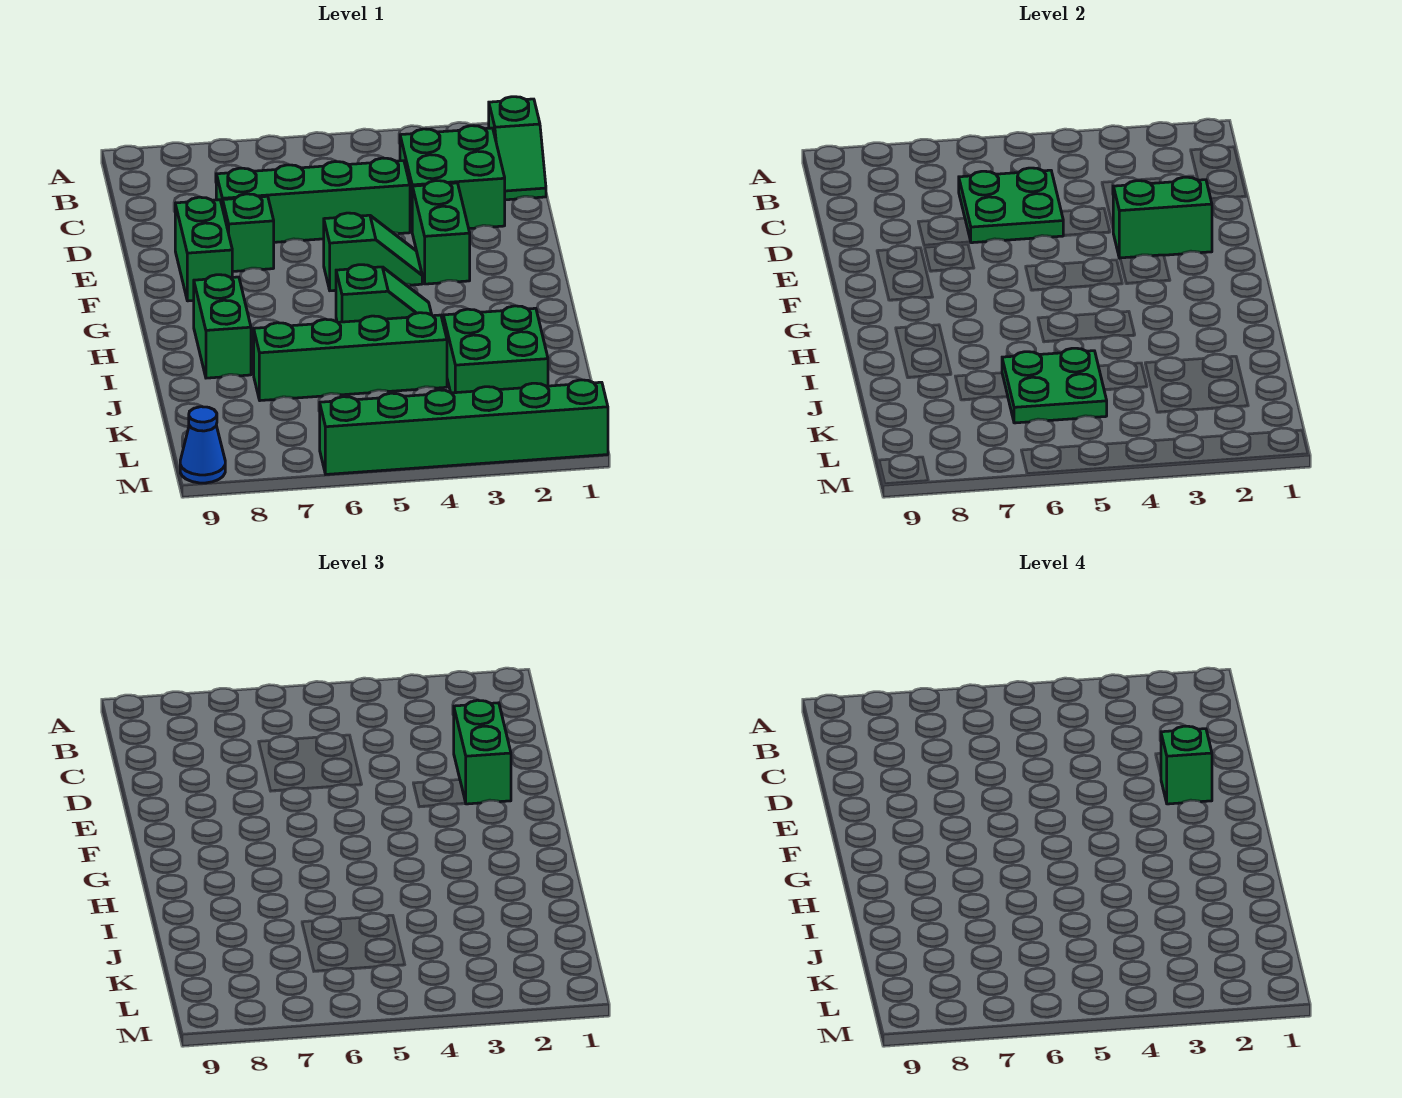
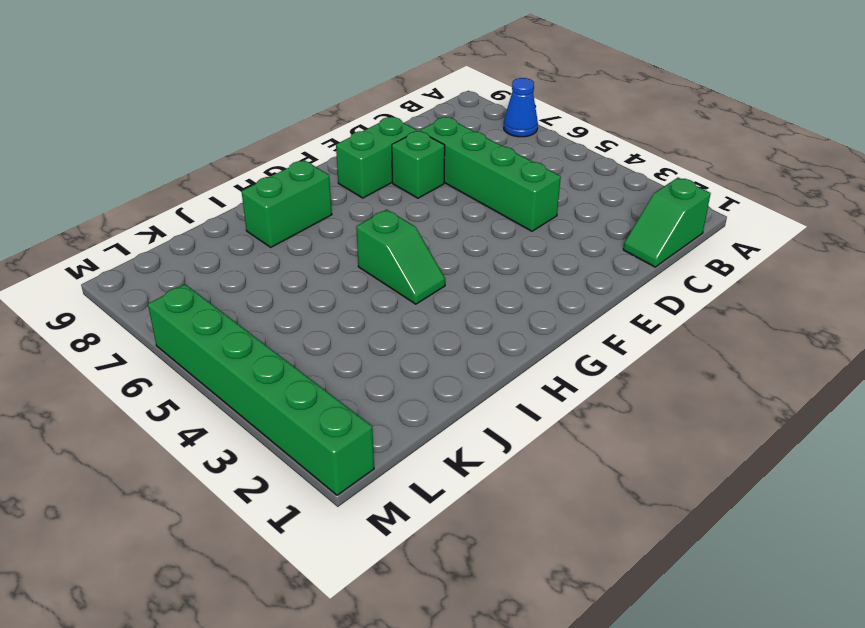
blue 1x1 cone [504,78,538,137] -> blue 1x1 cone moved to [180,407,225,483]
none -> green 2x2 brick [400,126,505,230]
none -> green 1x2 brick [412,181,470,284]
none -> green 1x2 slope [324,213,422,291]

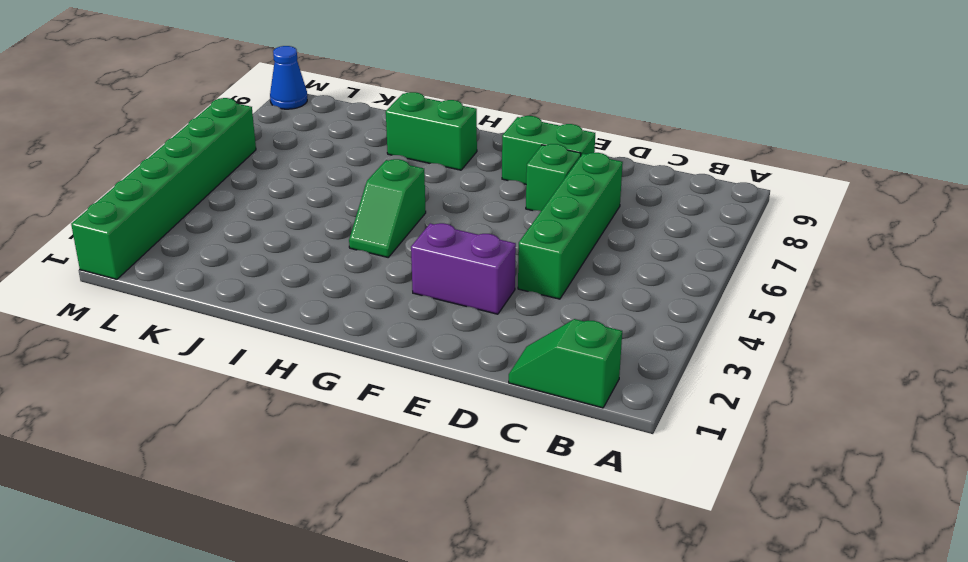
purple 1x2 brick [411,223,516,314] -> green 1x2 brick [412,181,470,284]
none -> green 2x2 brick [400,126,505,230]
none -> green 1x2 slope [324,213,422,291]
none -> green 2x2 brick [443,306,548,393]

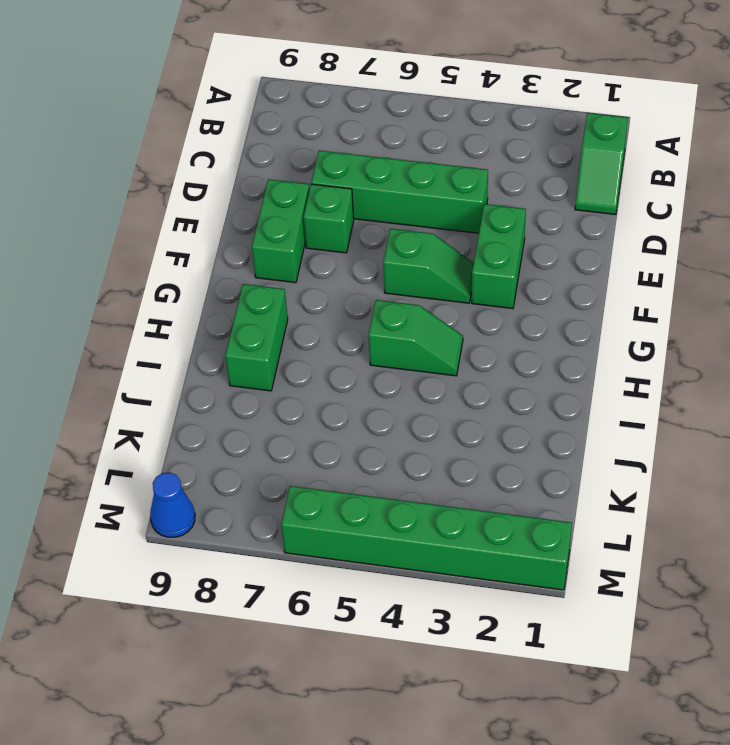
none -> green 2x2 brick [400,126,505,230]
none -> green 2x2 brick [443,306,548,393]
none -> green 1x4 brick [254,313,447,401]

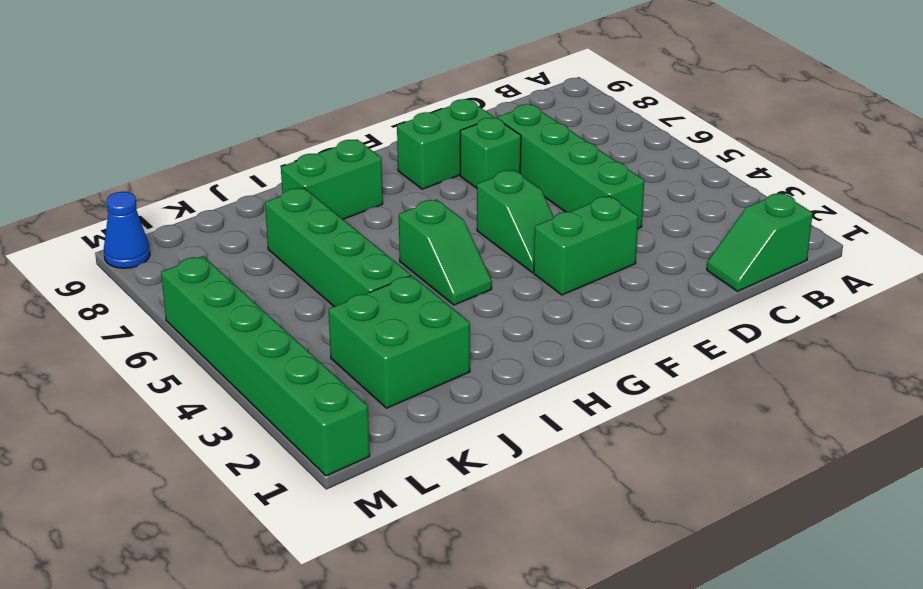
none -> green 2x2 brick [400,126,505,230]
none -> green 2x2 plate [959,168,1064,243]
none -> green 1x2 brick [1113,177,1212,258]

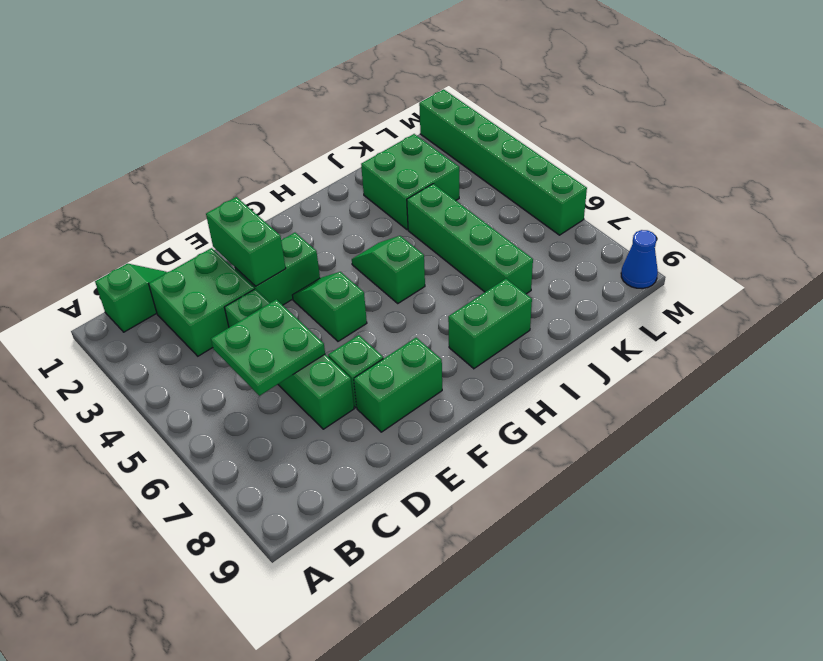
none -> green 2x2 plate [1002,348,1107,423]
none -> green 1x2 brick [454,700,511,804]
none -> green 1x1 brick [1161,726,1212,804]

